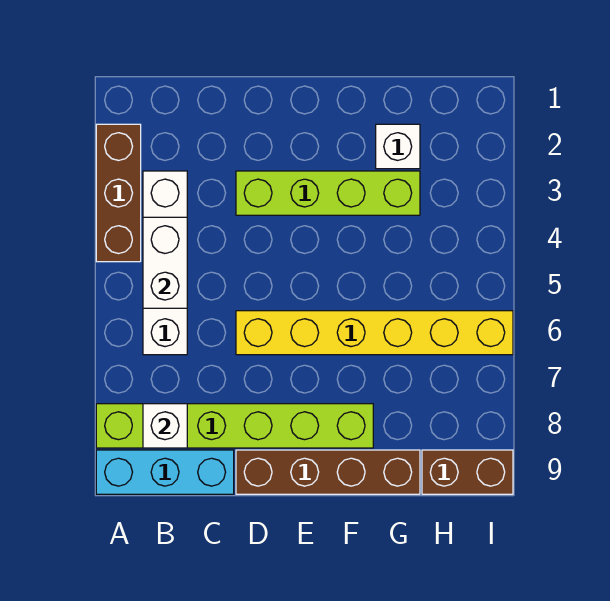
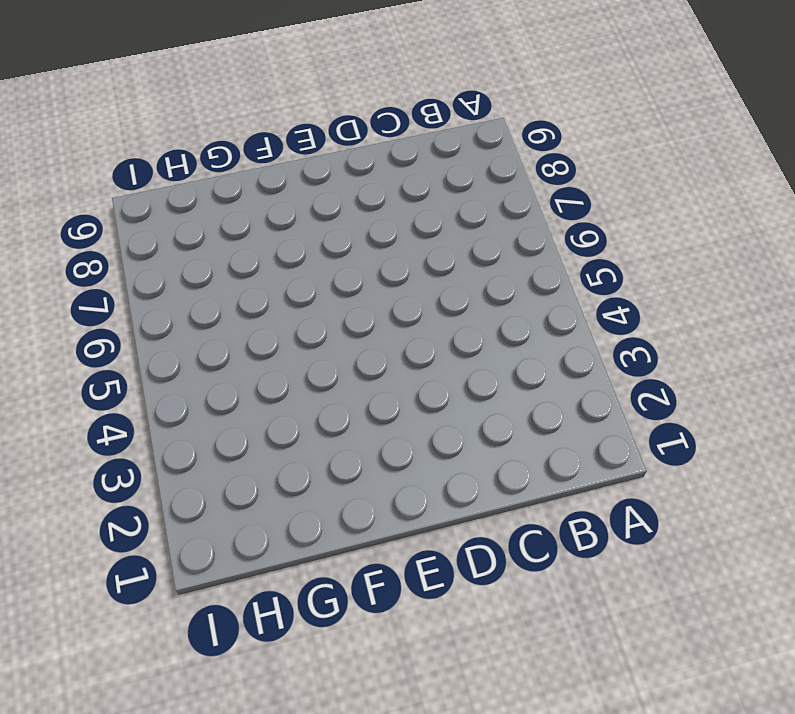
none -> brown 1x3 brick [96,124,141,262]
none -> lime 1x6 brick [96,404,373,448]

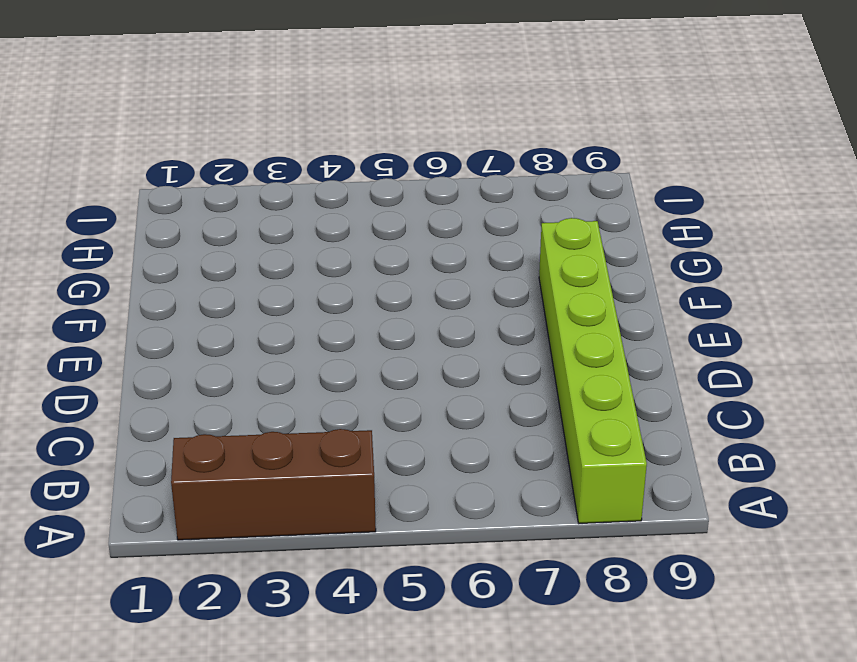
none -> cyan 1x3 brick [96,450,234,494]
none -> white 1x4 brick [143,171,187,355]

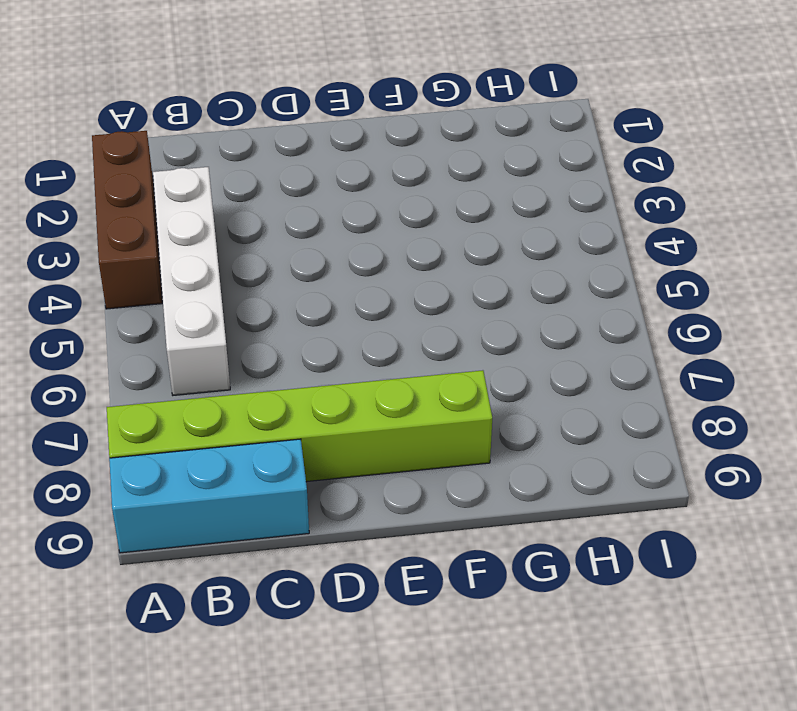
none -> lime 1x4 brick [236,171,420,215]
none -> yellow 1x6 brick [236,311,513,355]

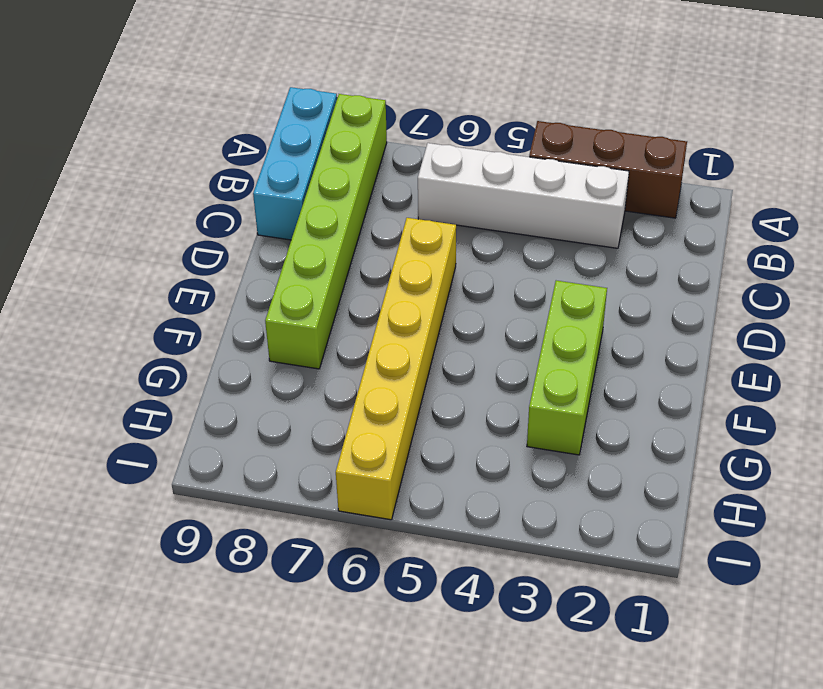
lime 1x3 brick [527,281,607,455] -> lime 1x4 brick [236,171,420,215]
none -> brown 1x4 brick [236,450,420,494]
none -> white 1x1 brick [376,124,420,169]

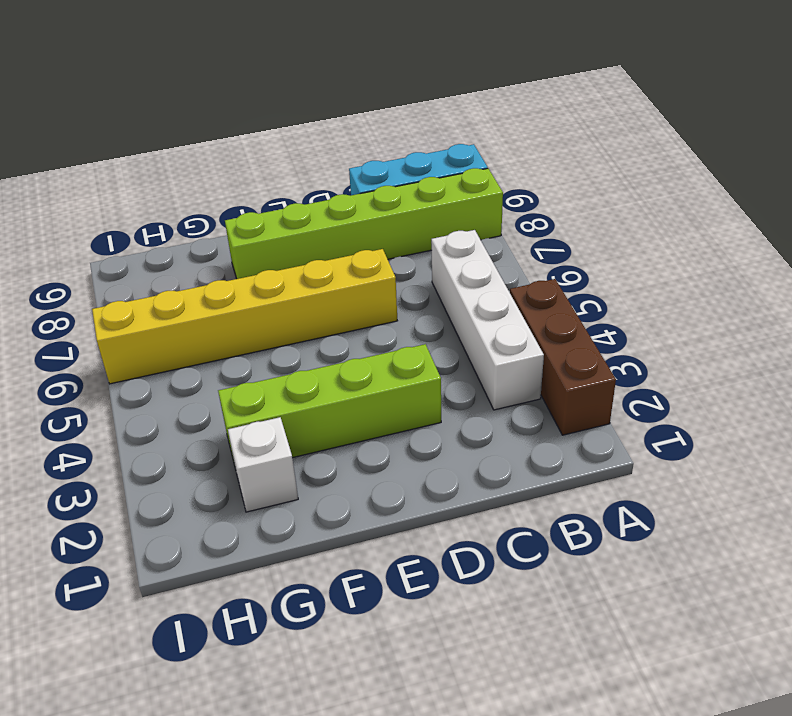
none -> brown 1x4 brick [236,450,420,494]
none -> brown 1x2 brick [422,450,513,494]

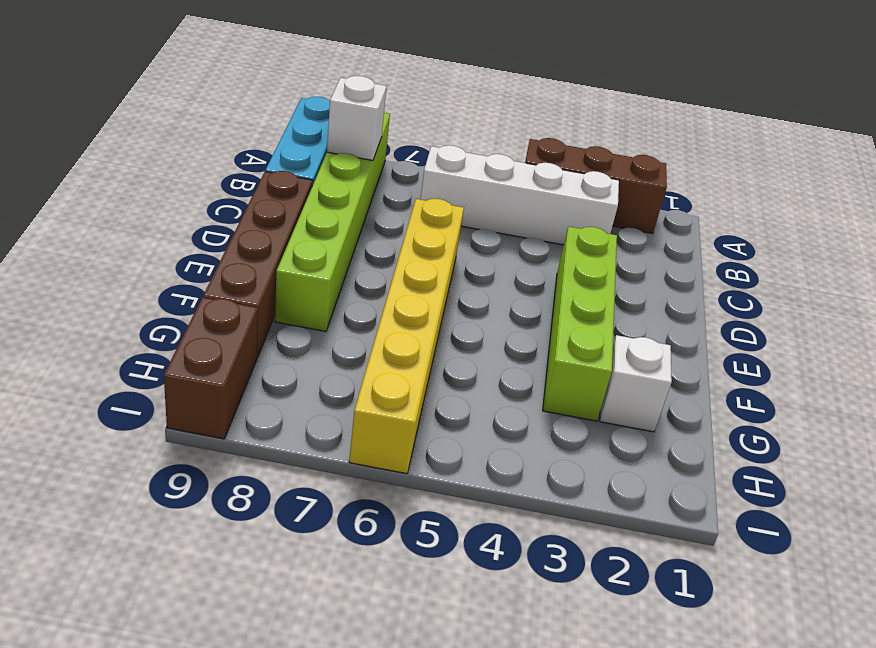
none -> white 1x2 brick [143,217,187,308]

